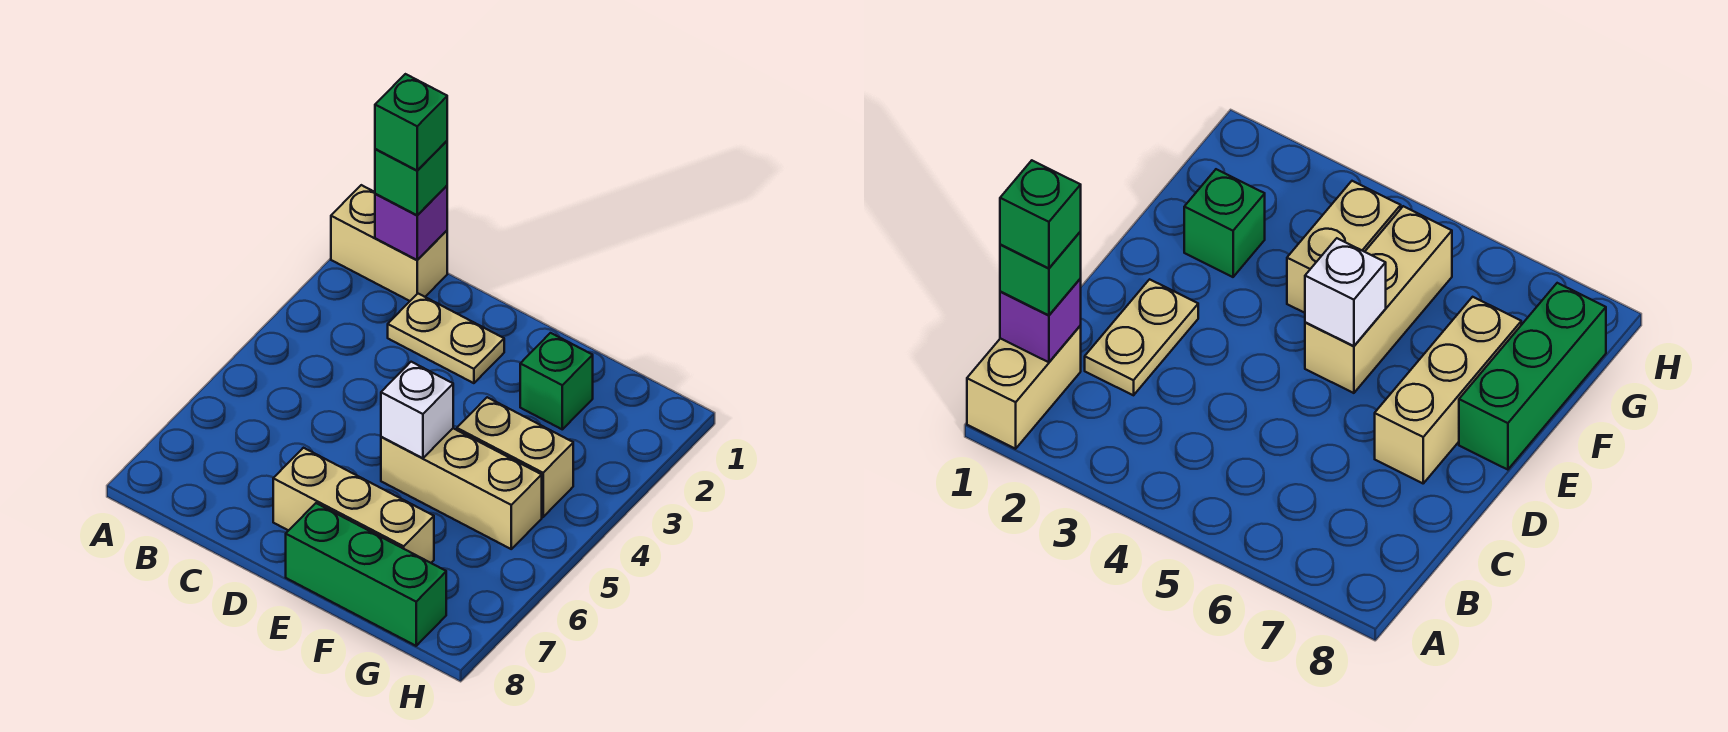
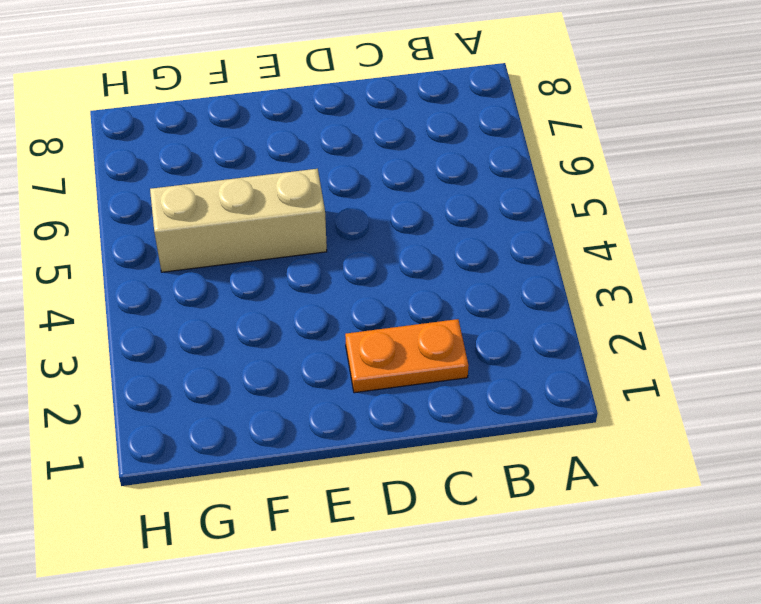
orange 1x2 plate [345,319,469,393] -> tan 1x2 plate [388,294,504,383]
none -> tan 1x2 brick [331,185,447,301]
none -> tan 1x3 brick [273,448,434,563]

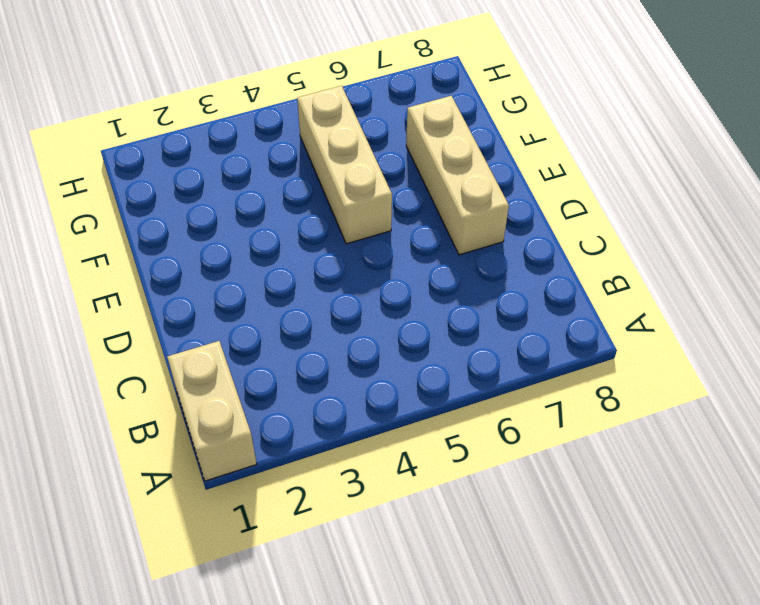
none -> tan 1x2 plate [388,294,504,383]
none -> green 1x3 brick [286,503,446,646]

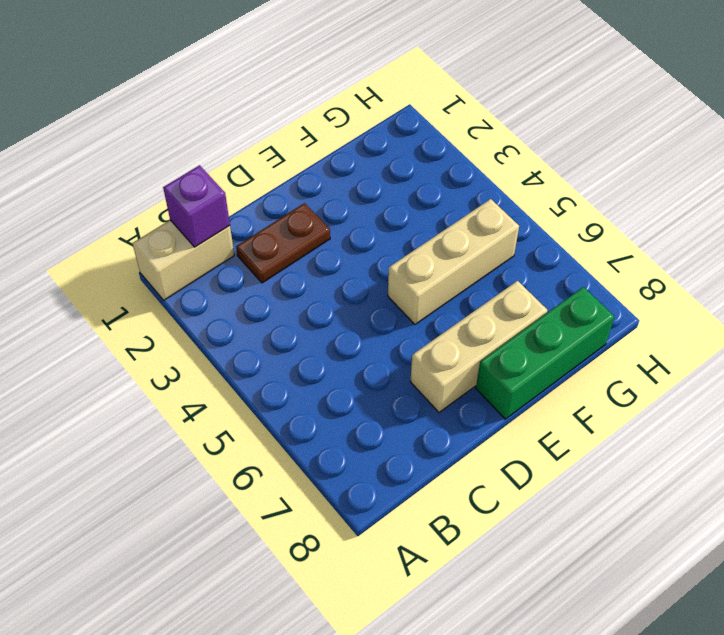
brown 1x2 plate [236,203,330,283] -> tan 1x2 plate [388,294,504,383]
none -> green 1x1 brick [520,333,593,429]
none -> tan 1x2 brick [457,397,573,517]

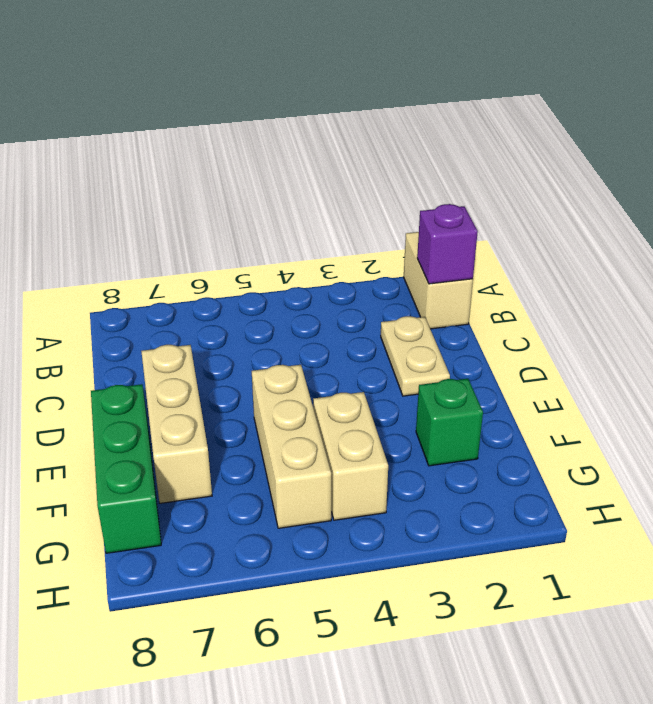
none -> white 1x1 brick [381,362,453,458]
none -> green 1x1 brick [375,141,447,215]

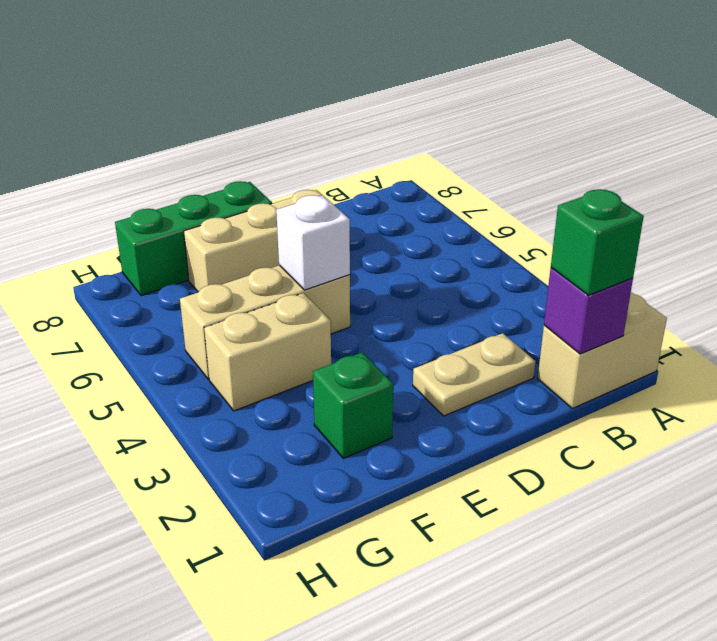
none -> green 1x1 brick [375,74,447,171]

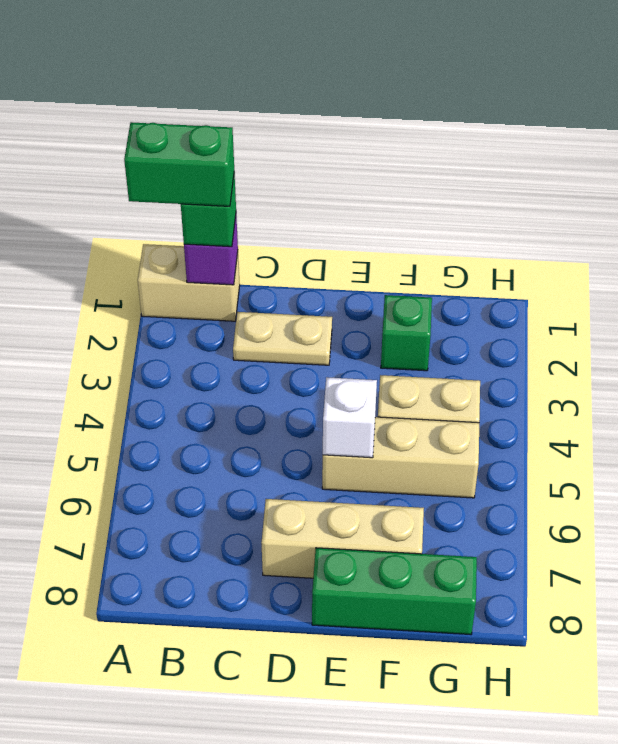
green 1x2 brick [124,122,234,206] -> green 1x1 brick [375,74,447,171]

